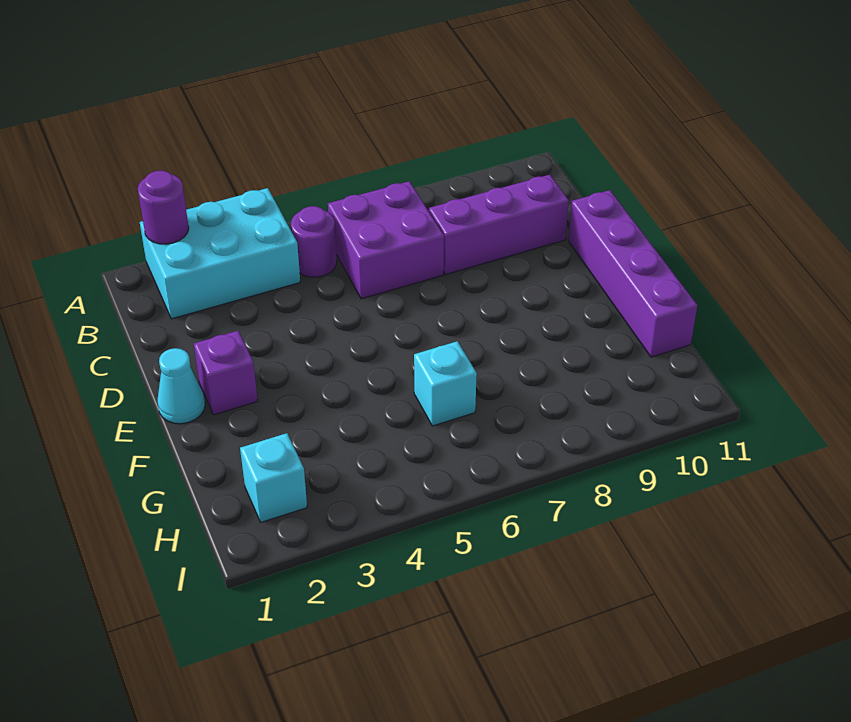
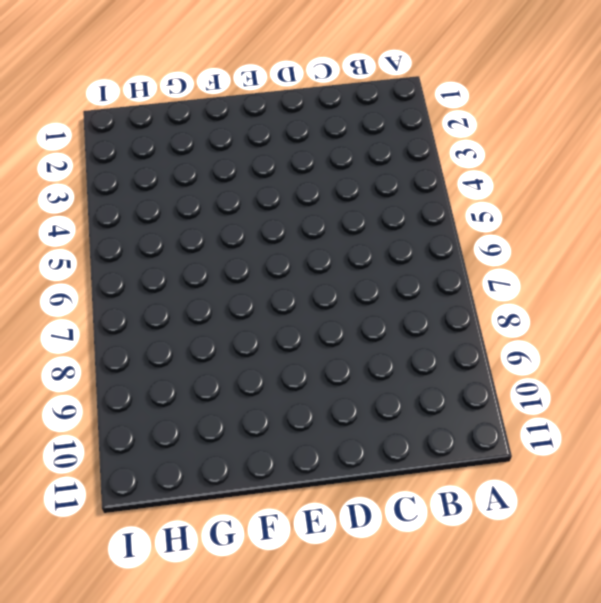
none -> cyan 2x3 brick [140,188,300,319]
none -> purple 1x1 round brick [291,206,337,277]

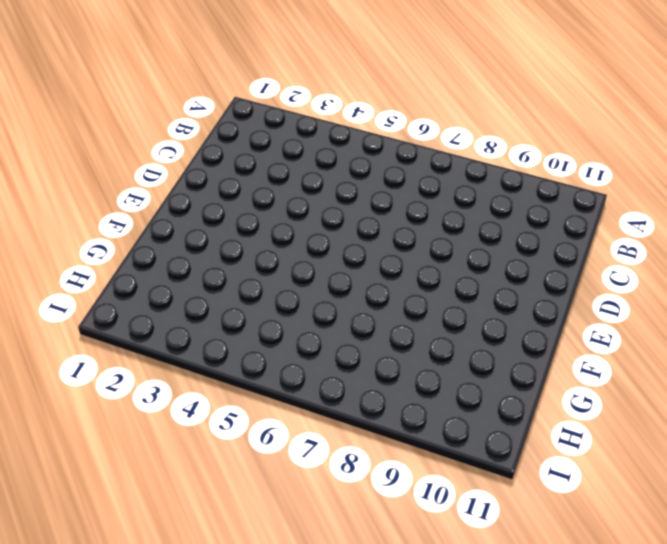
none -> cyan 2x3 brick [140,188,300,319]
none -> purple 1x1 round brick [291,206,337,277]

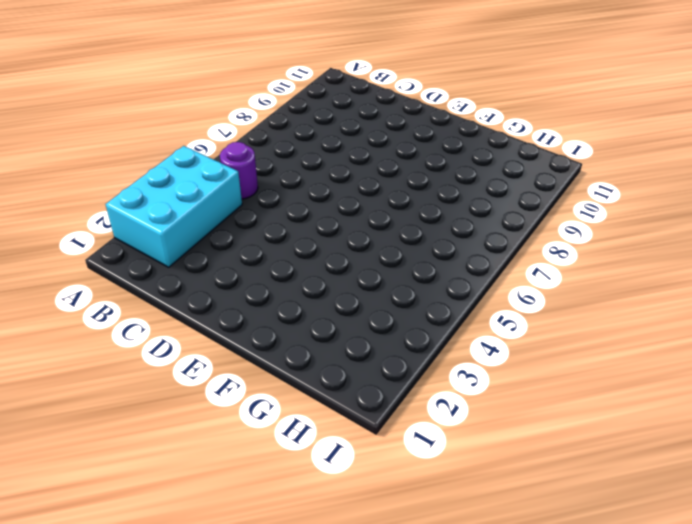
none -> purple 2x2 brick [328,181,444,299]
none -> purple 1x3 brick [429,175,569,275]

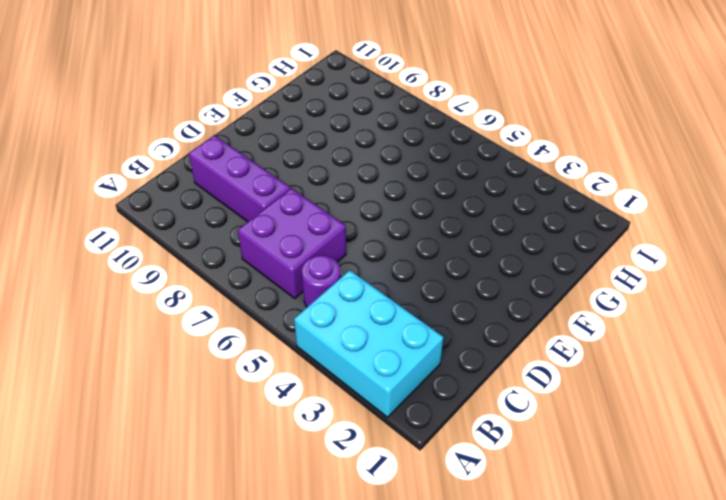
none -> purple 1x4 brick [568,190,697,357]
none -> cyan 1x1 cone [157,348,205,424]

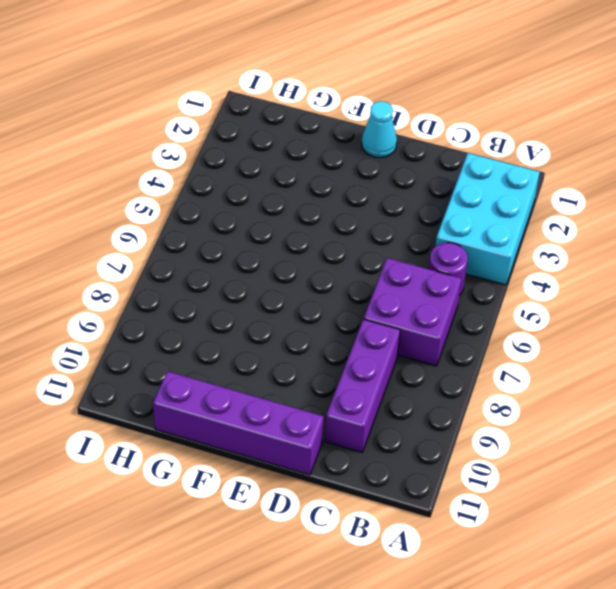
none -> purple 1x1 brick [194,331,258,415]
none -> cyan 1x1 brick [414,341,477,426]

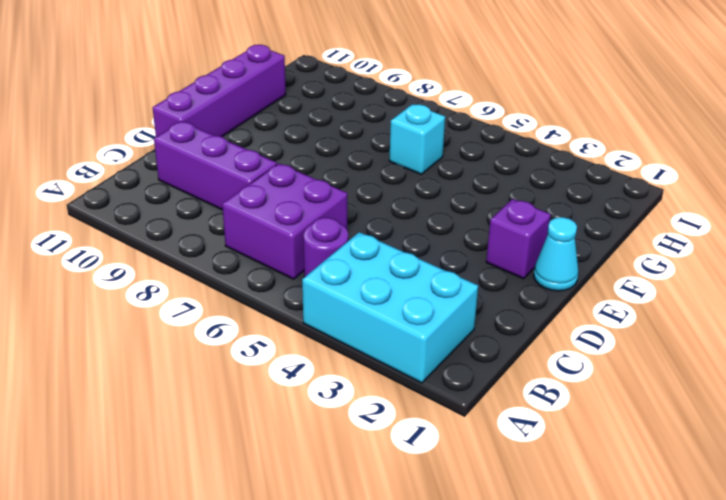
none -> cyan 1x1 brick [240,433,307,522]
none -> purple 1x1 round brick [138,171,189,244]

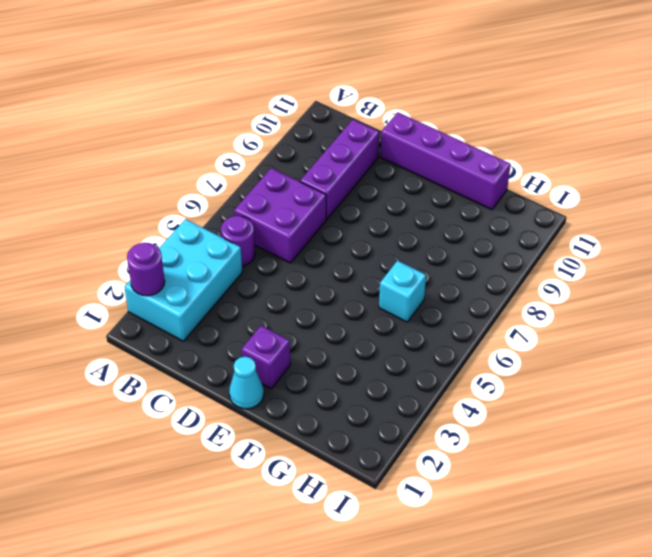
none -> cyan 1x1 brick [240,433,307,522]

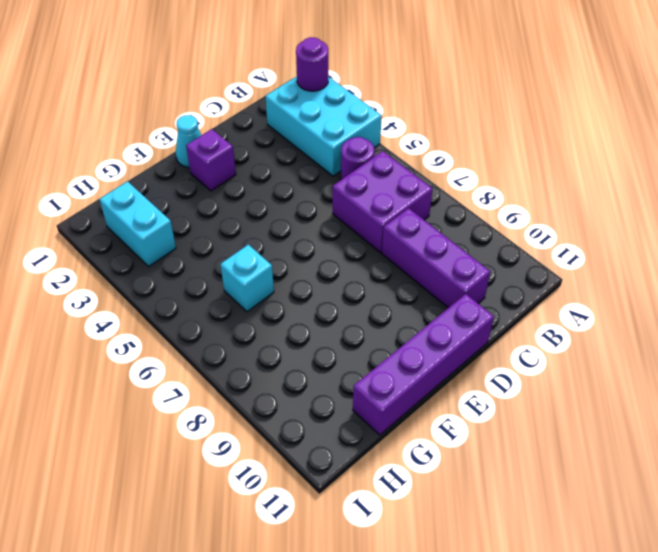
cyan 1x2 brick [99,181,176,266] -> cyan 1x1 brick [240,433,307,522]

